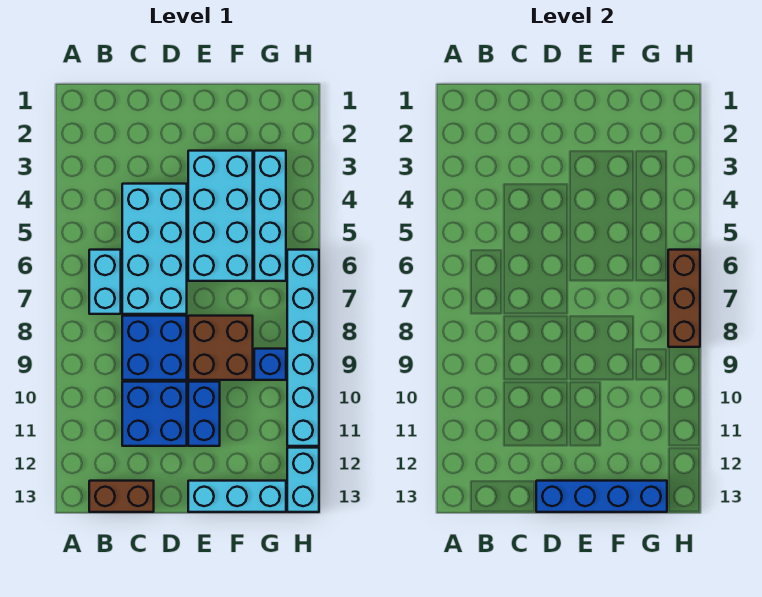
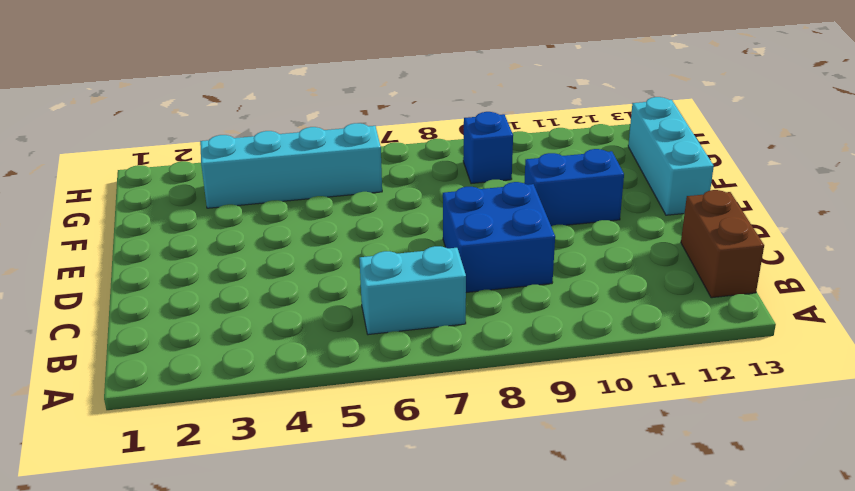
none -> cyan 2x4 brick [122,184,187,314]
none -> blue 2x2 brick [122,382,187,446]
none -> cyan 2x4 brick [188,151,253,281]

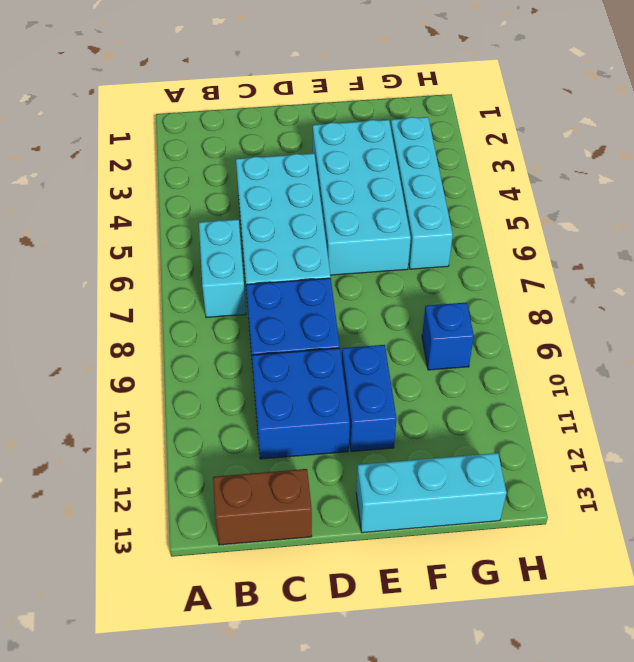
none -> brown 2x2 brick [188,316,253,380]
none -> cyan 1x6 brick [287,250,319,446]
none -> cyan 1x2 brick [287,448,319,512]

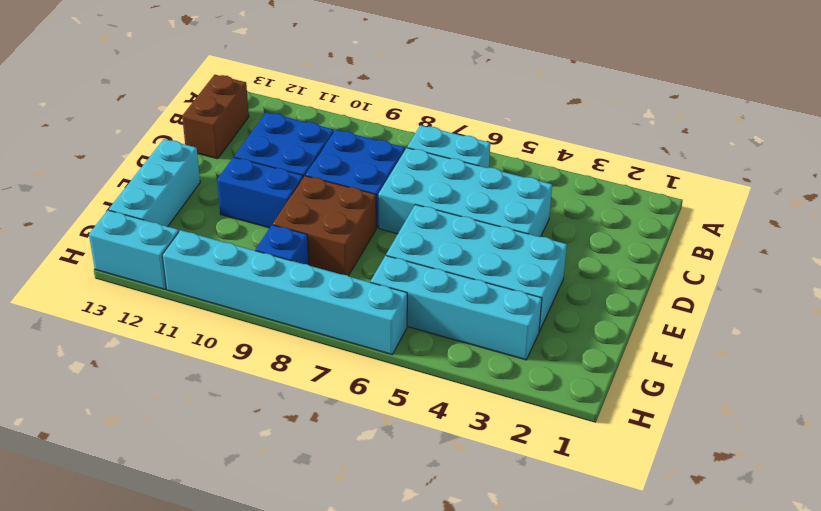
none -> blue 1x4 brick [536,481,667,512]
none -> brown 1x3 brick [668,250,700,347]

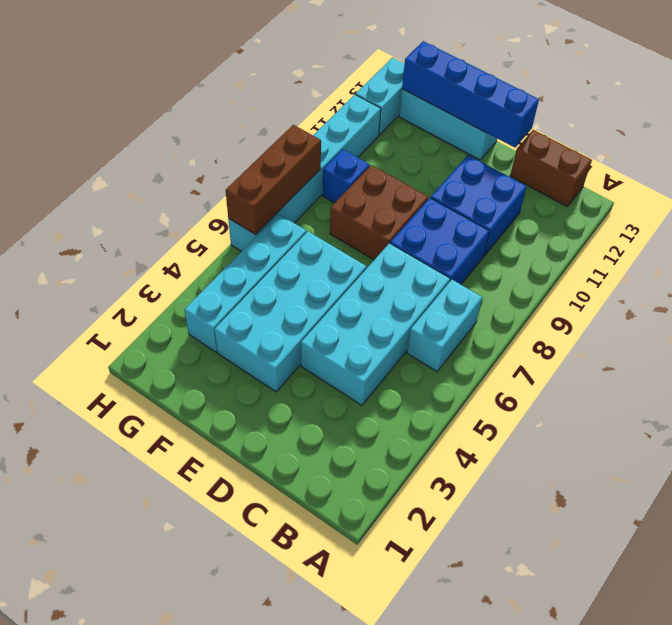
none -> blue 1x2 brick [188,382,220,446]

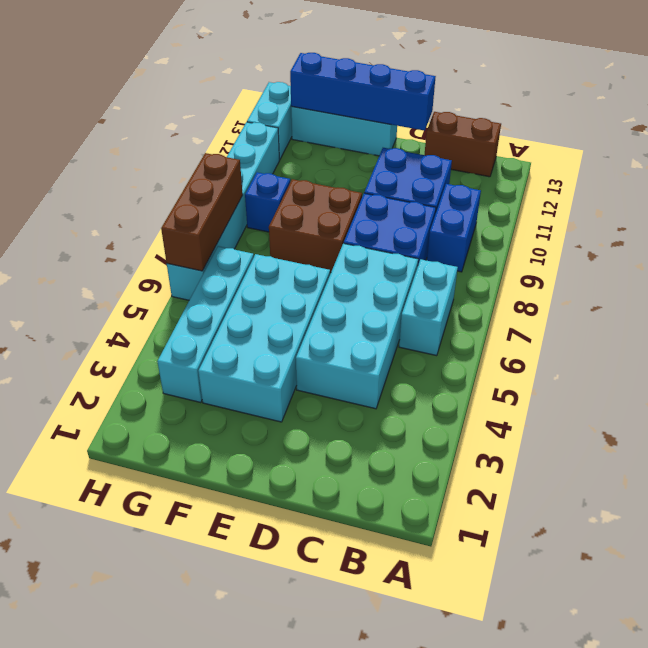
blue 1x2 brick [427,184,481,272] -> blue 1x2 brick moved to [188,382,220,446]

